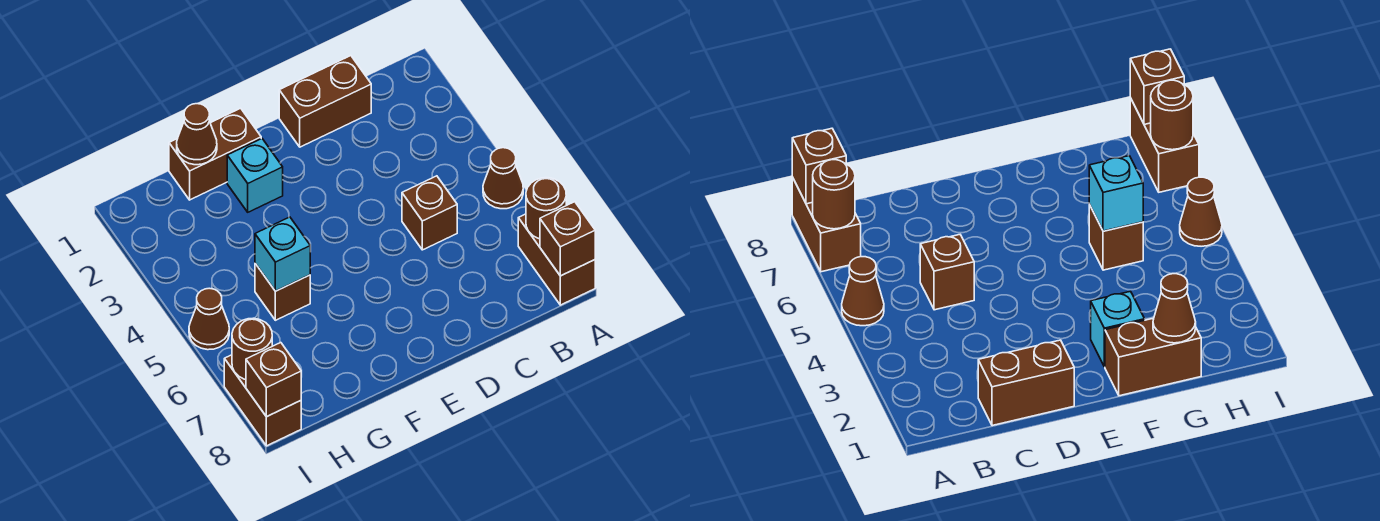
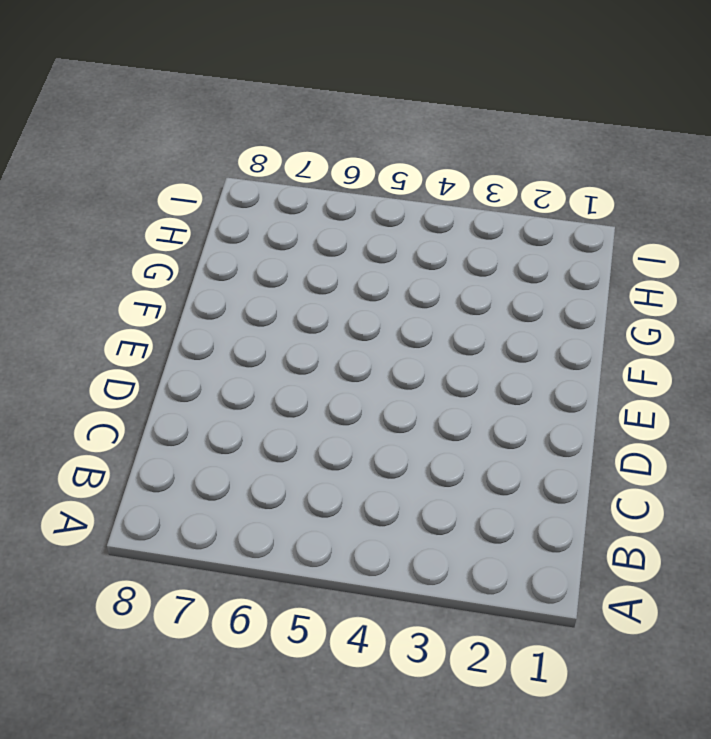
none -> brown 1x1 cone [483,148,523,209]
none -> brown 1x2 brick [518,214,595,305]
none -> brown 1x2 brick [279,56,371,147]

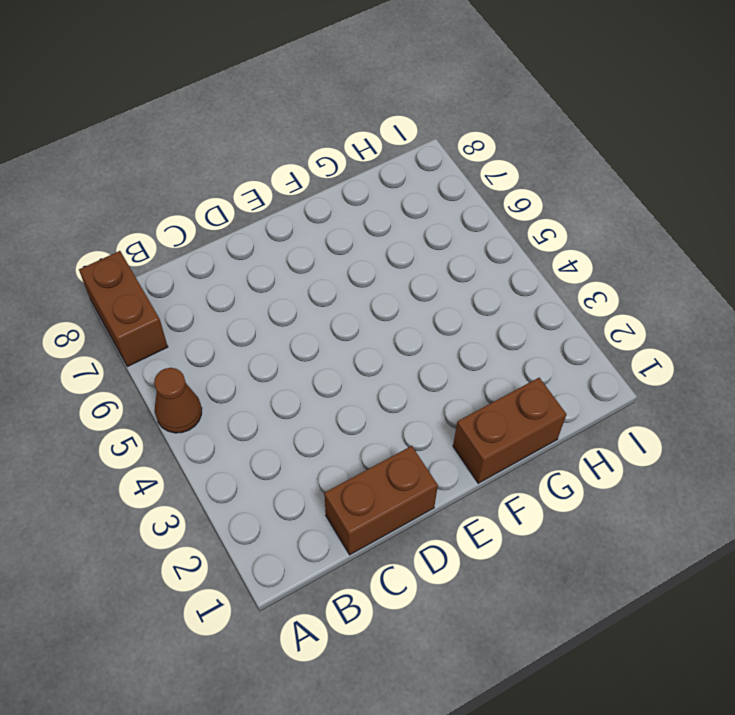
none -> brown 1x1 brick [402,176,457,250]
none -> cyan 1x1 brick [227,138,283,212]
none -> brown 1x1 brick [255,263,310,320]

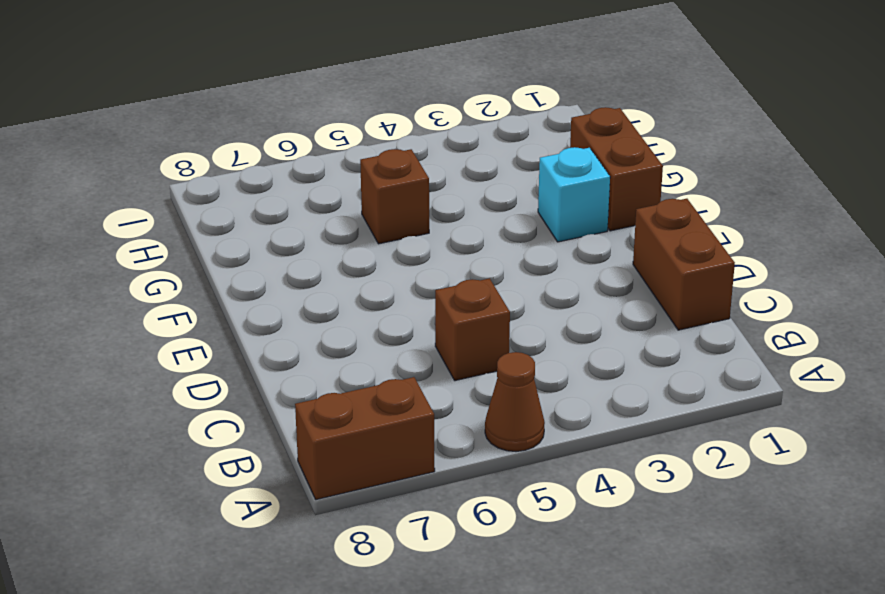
none -> brown 1x1 cone [189,288,229,350]
none -> brown 1x2 brick [224,355,301,446]
none -> brown 1x1 round brick [526,178,566,239]

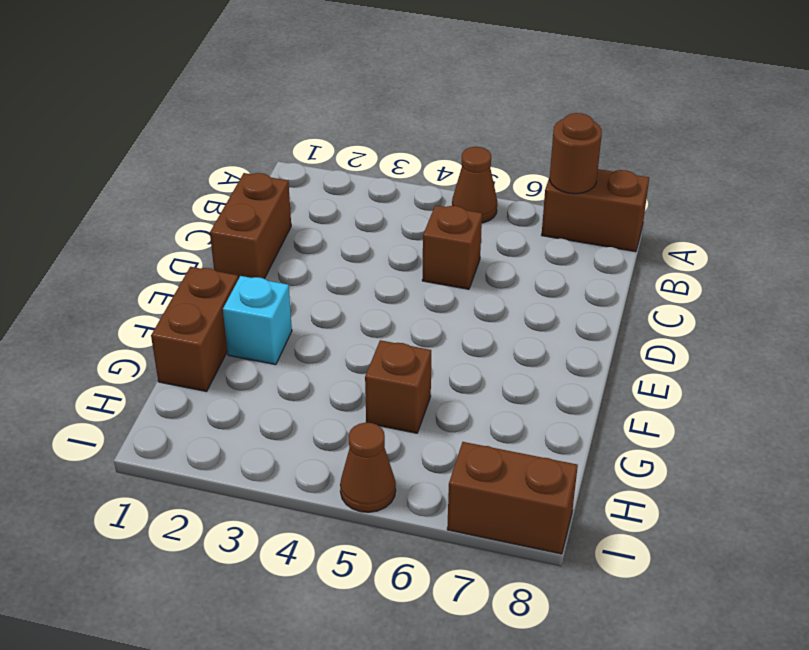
none -> brown 1x1 brick [540,202,595,276]
none -> brown 1x1 cone [177,104,217,165]
none -> cyan 1x1 brick [255,217,310,291]

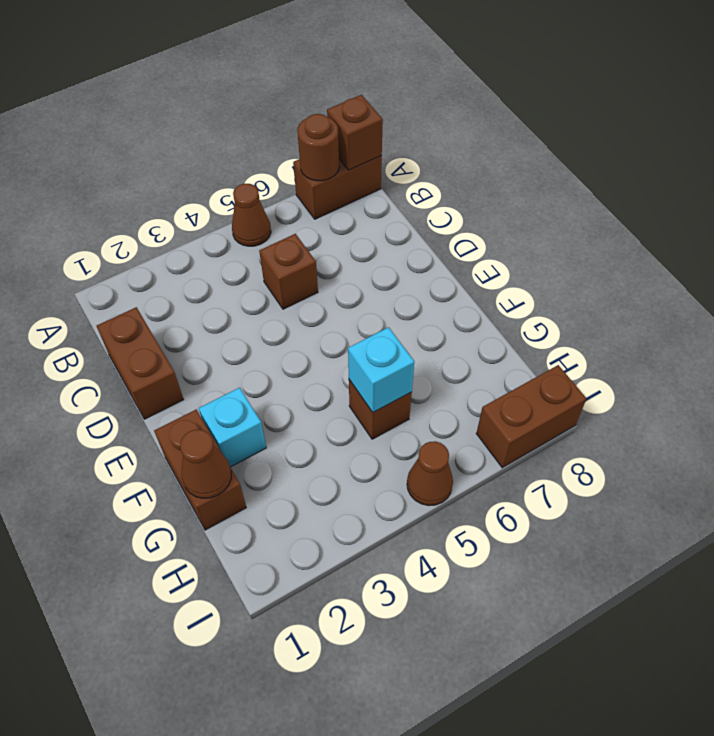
none -> brown 1x1 round brick [232,318,272,379]
none -> brown 1x1 brick [246,343,301,417]

